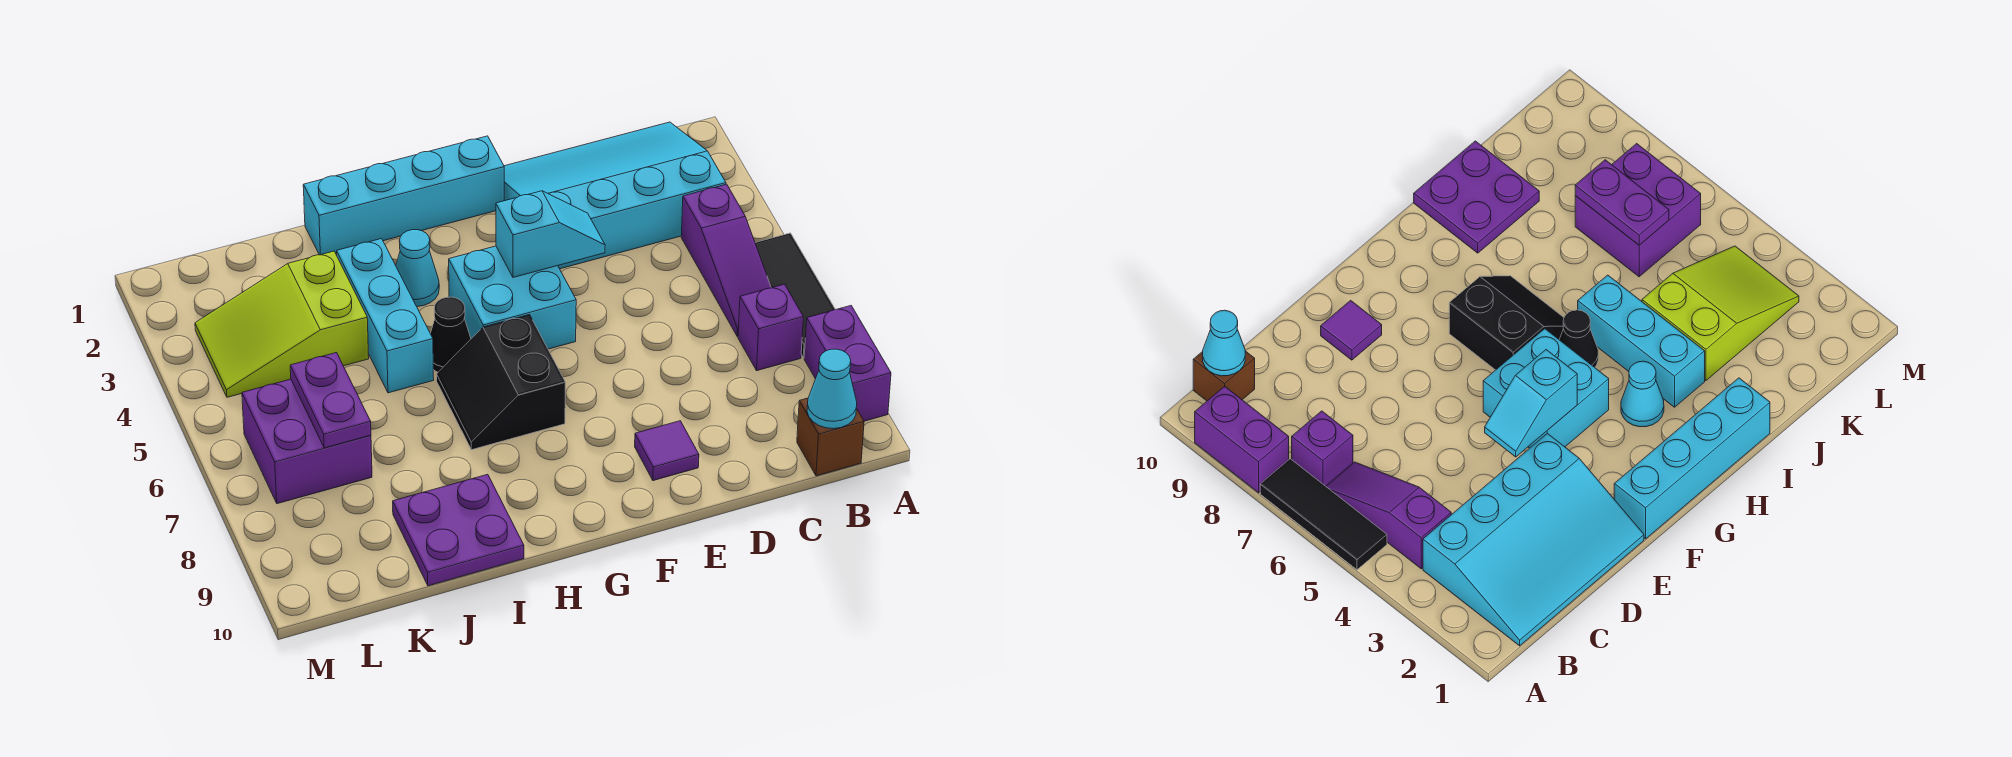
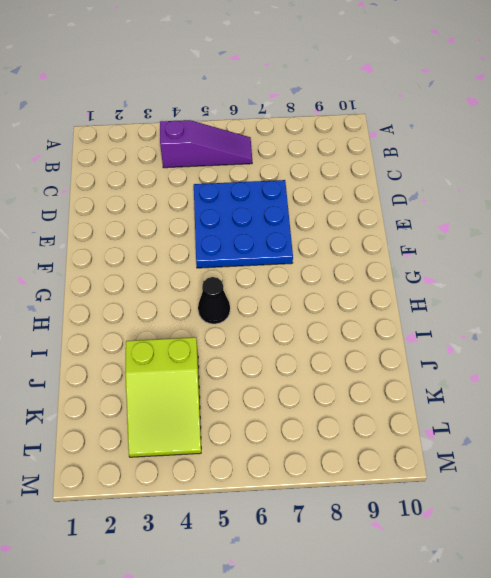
blue 3x3 plate [194,180,293,268] -> cyan 2x2 brick [449,246,576,349]
none -> black 1x3 tile [755,233,835,358]
none -> purple 1x2 brick [804,306,891,421]
none -> cyan 3x4 slope [504,122,726,269]

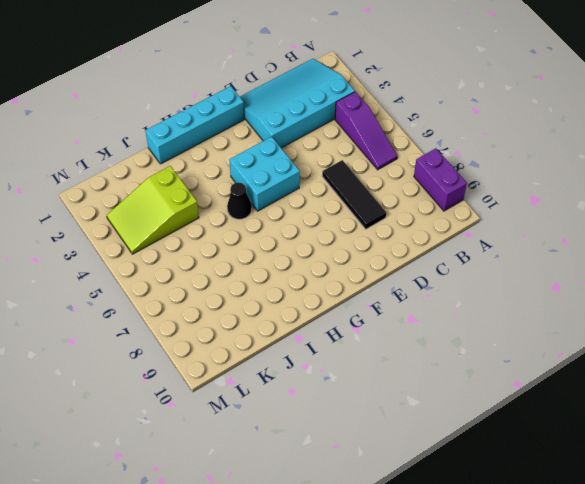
black 1x3 tile [322,160,386,229] -> black 1x3 tile moved to [755,233,835,358]
none -> purple 1x1 brick [738,284,803,371]
none -> brown 1x1 brick [797,398,864,476]
none -> purple 1x1 tile [635,421,699,481]

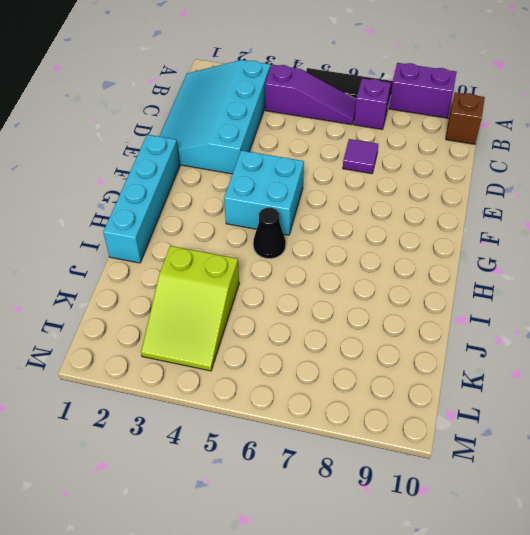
purple 1x1 tile [343,139,378,174] -> purple 1x1 tile moved to [635,421,699,481]
none -> black 2x2 slope [437,315,565,450]
none -> cyan 1x1 cone [396,230,439,307]
none -> cyan 1x3 brick [337,239,434,393]

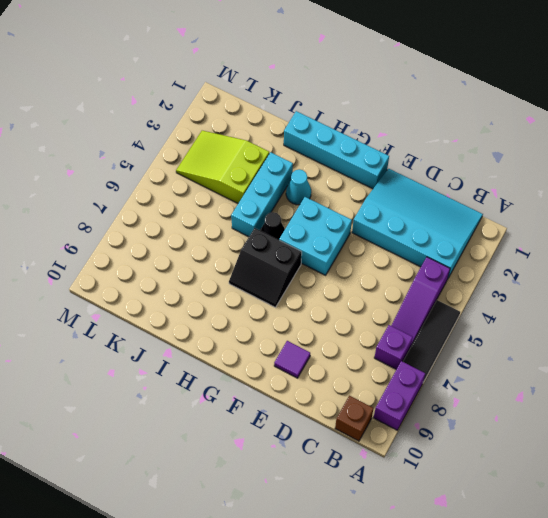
black 2x2 slope [229,228,302,307] -> black 2x2 slope turned to [437,315,565,450]
none -> purple 2x2 plate [393,474,524,586]
none -> purple 2x2 brick [242,379,372,504]
none -> cyan 1x1 cone [807,349,857,429]

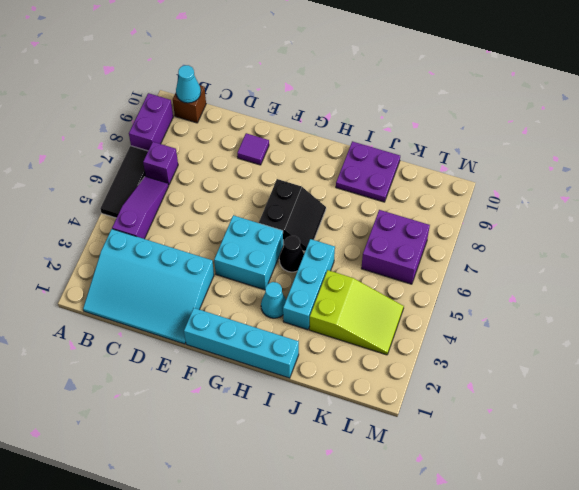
none -> cyan 1x2 slope [496,191,605,278]
none -> purple 1x2 plate [290,353,371,448]

